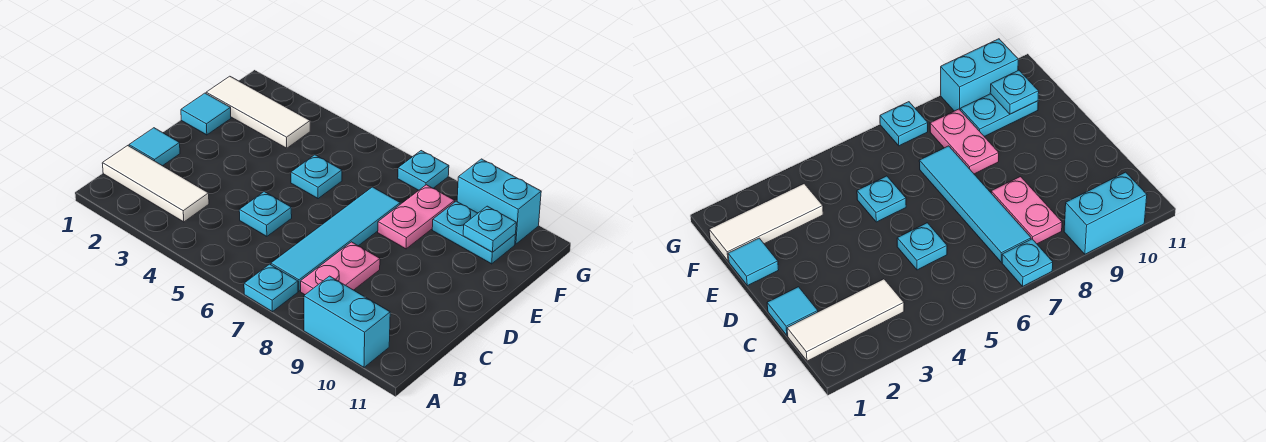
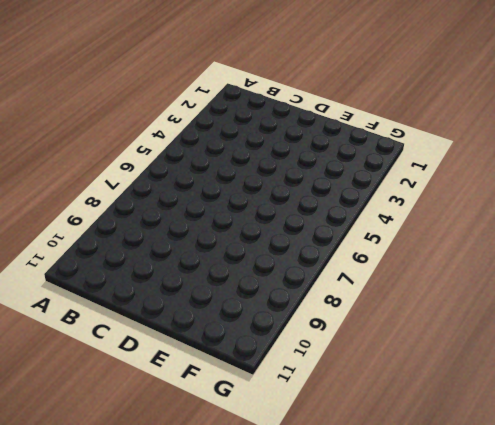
none -> cyan 1x1 plate [244,264,298,312]
none -> cyan 1x2 brick [304,276,390,367]
none -> white 1x3 tile [102,146,209,222]

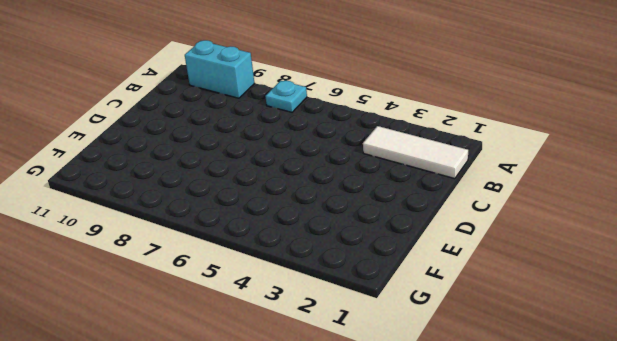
none -> cyan 1x4 tile [271,187,400,291]
none -> pink 1x2 plate [301,242,380,295]
none -> cyan 1x1 tile [129,128,180,166]

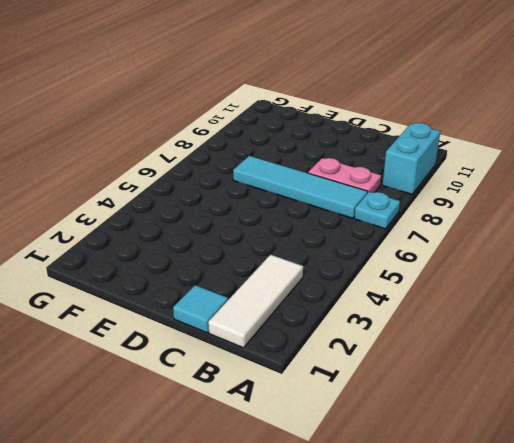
none -> cyan 1x1 plate [239,191,292,236]
none -> cyan 1x1 tile [181,93,231,135]
none -> cyan 1x1 plate [291,155,342,199]

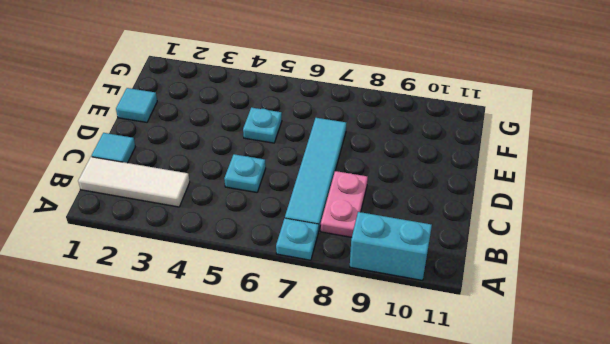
none -> pink 1x2 plate [378,185,455,249]
none -> white 1x3 tile [206,76,310,148]
none -> cyan 1x2 plate [432,201,516,264]

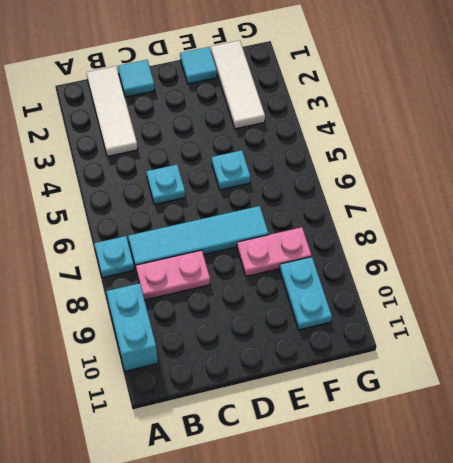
none -> cyan 1x1 plate [398,151,449,190]
none -> cyan 1x2 brick [457,159,541,244]
none -> cyan 1x1 plate [463,206,516,252]

